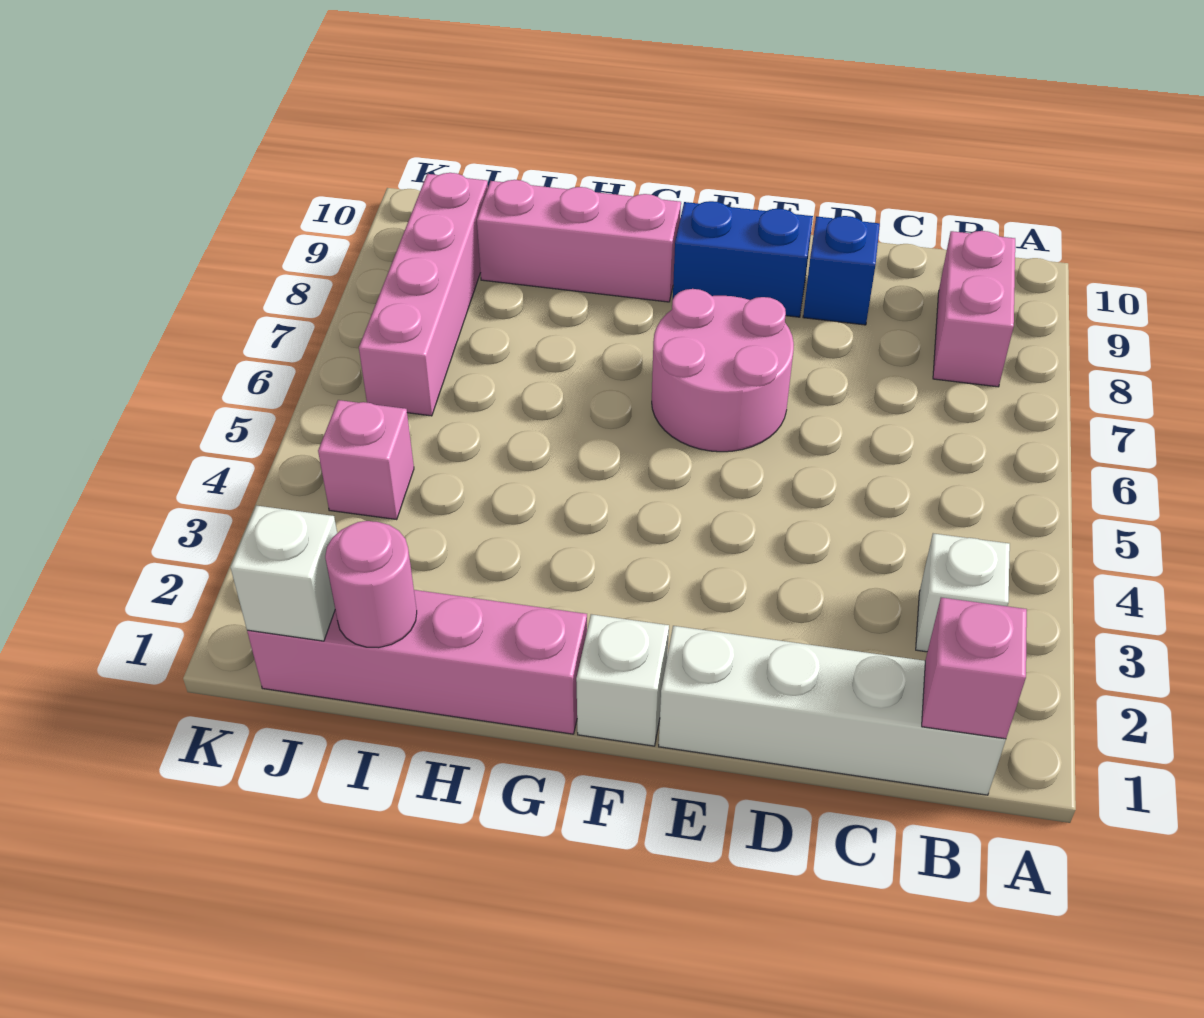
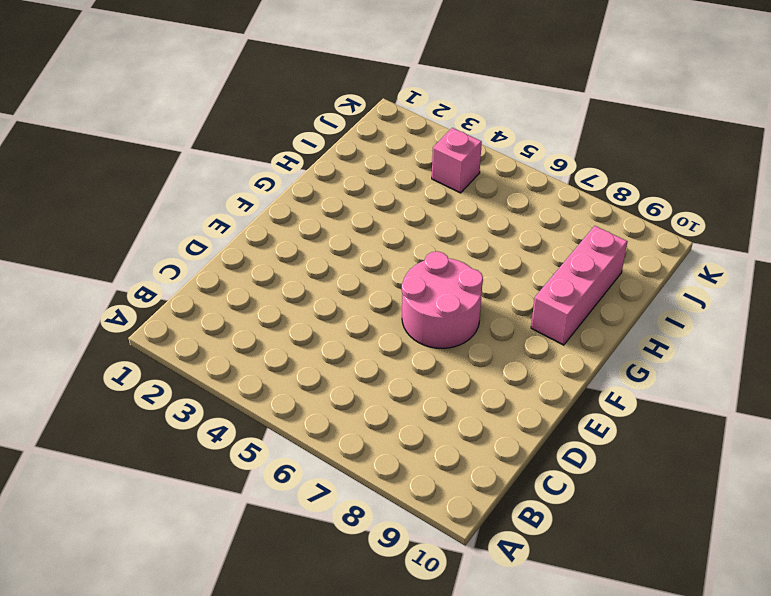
none -> white 1x4 brick [659,626,1006,795]
none -> white 1x1 brick [916,534,1010,652]
none -> pink 1x2 brick [933,231,1015,387]

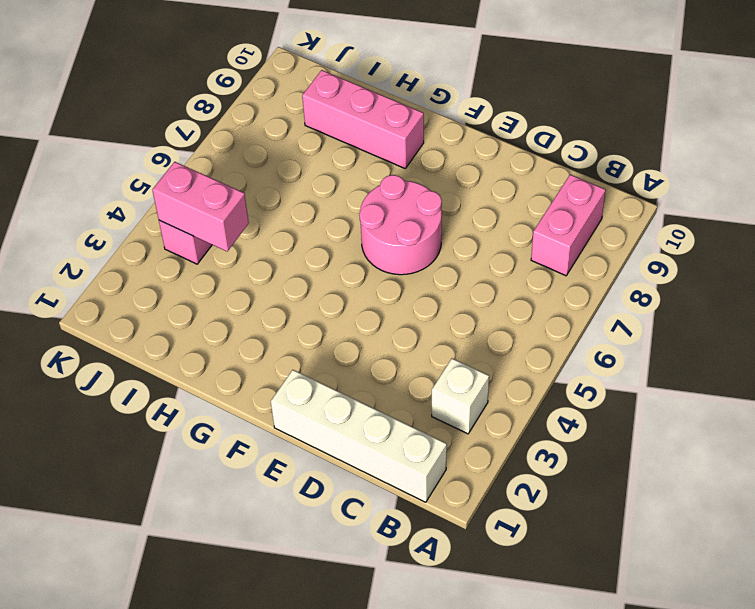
pink 1x2 brick [152,162,249,251] -> none
none -> blue 1x1 brick [803,216,880,325]
none -> blue 1x2 brick [673,201,813,317]
none -> white 1x1 brick [576,614,669,746]

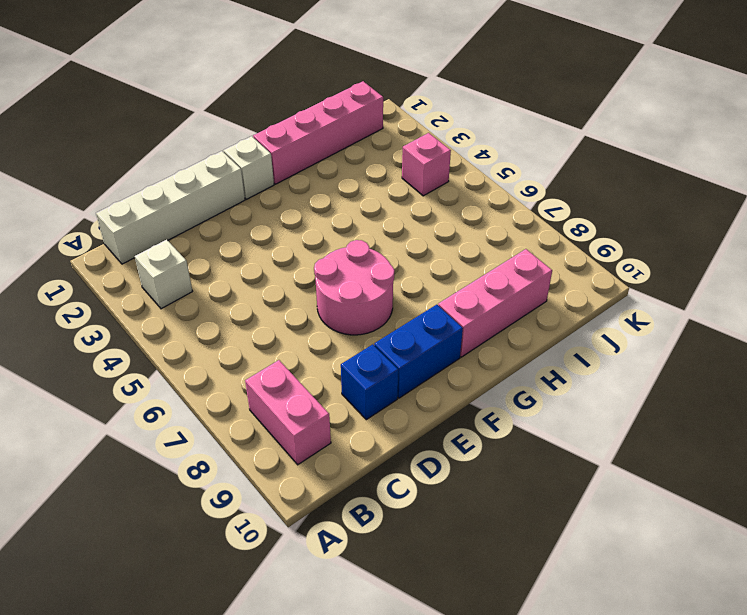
none -> pink 1x4 brick [359,173,488,416]
none -> pink 1x1 brick [922,598,1027,739]
none -> pink 1x1 round brick [325,521,417,648]

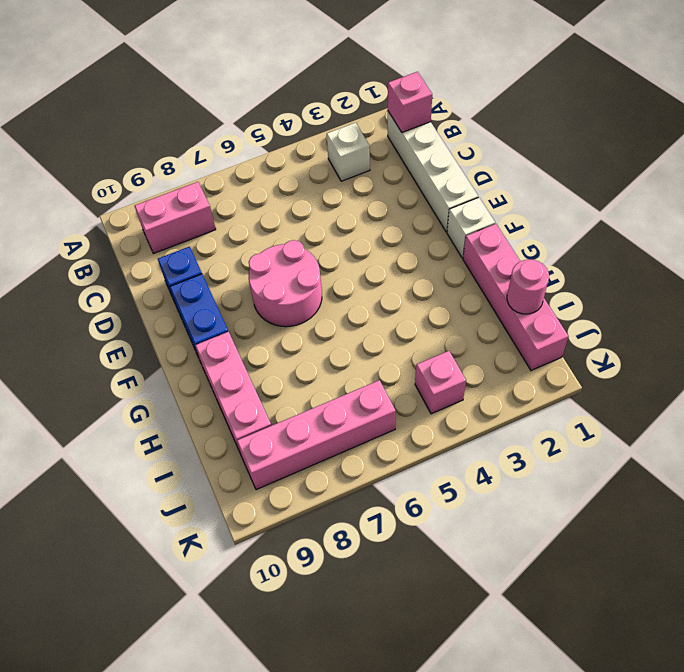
none -> white 1x1 brick [231,506,337,641]

